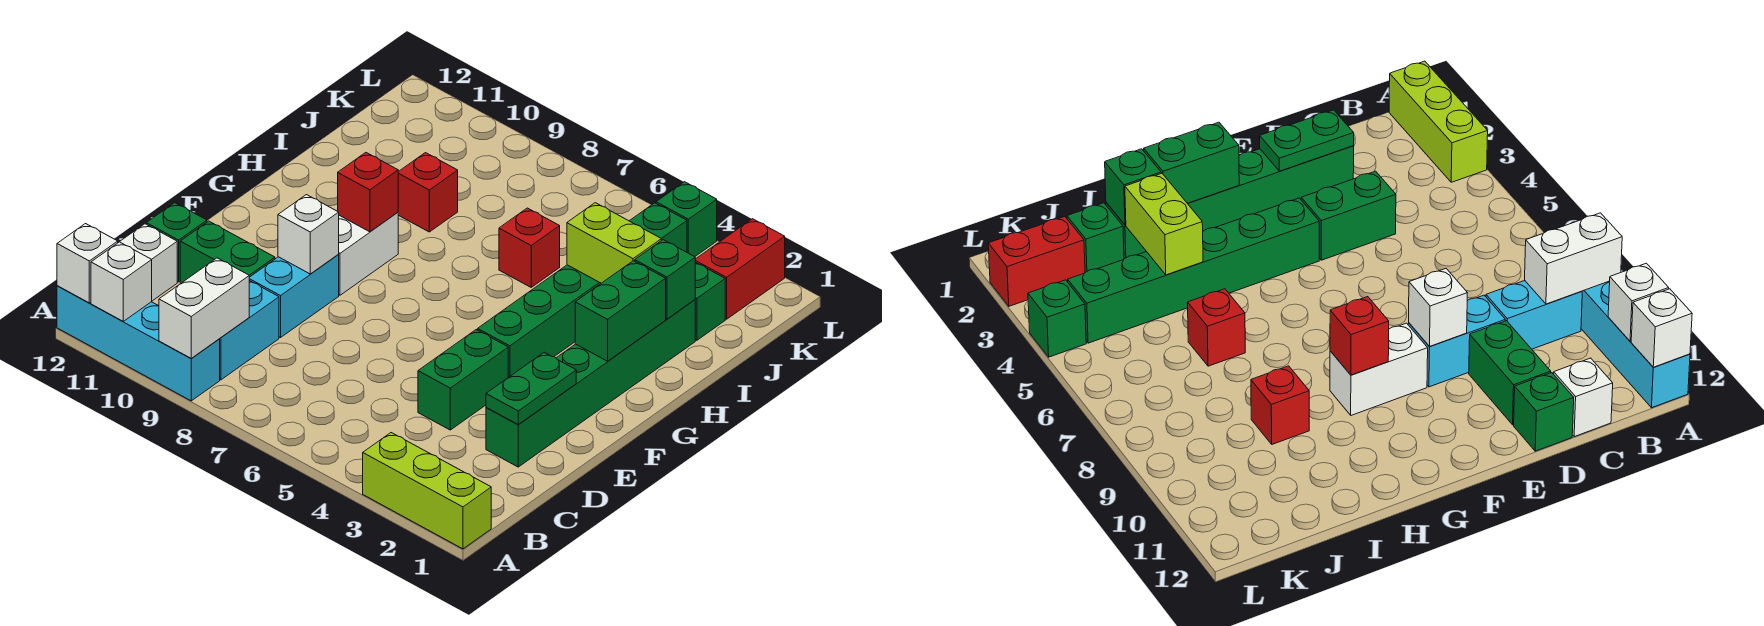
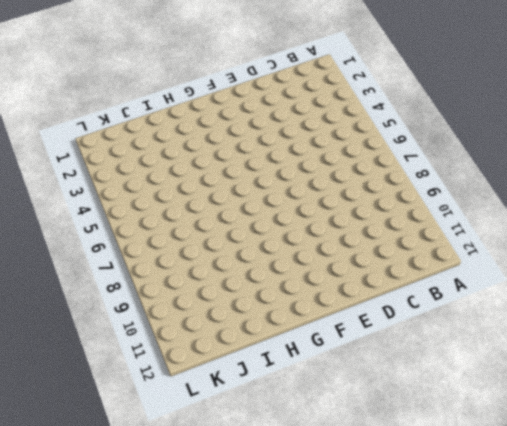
none -> lime 1x3 brick [363,433,491,549]
none -> cyan 1x4 brick [57,286,220,401]
none -> cyan 1x2 brick [220,281,279,380]

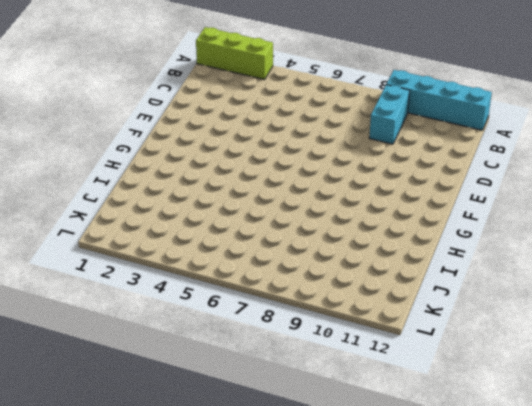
none -> white 1x1 brick [120,224,177,301]
none -> green 1x6 brick [486,300,695,467]
none -> green 1x2 brick [418,330,508,430]

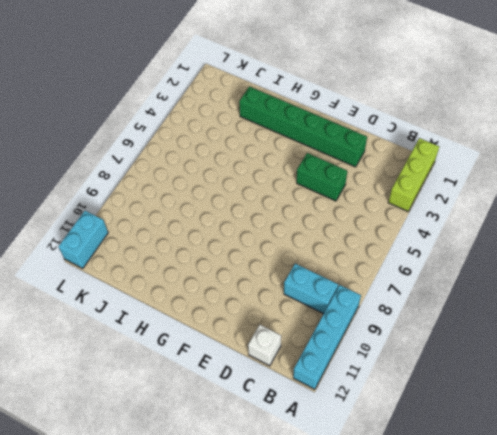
cyan 1x2 brick [58,211,108,268] -> cyan 1x2 brick turned to [249,254,339,338]
none -> green 1x2 brick [180,221,275,283]
none -> green 1x1 brick [146,203,207,282]
none -> green 1x6 brick [478,203,687,377]

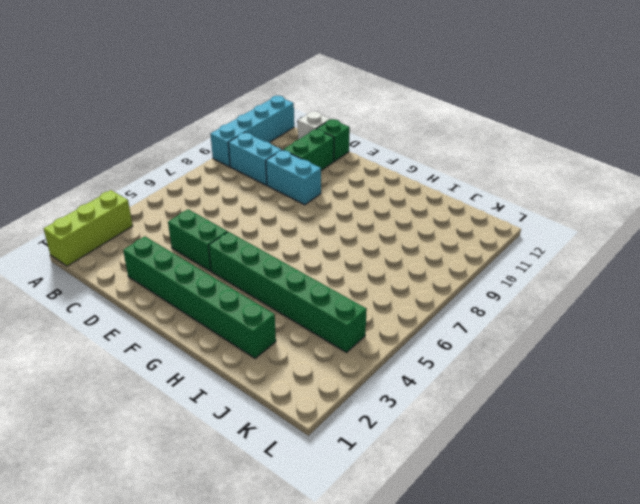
none -> white 1x2 brick [339,212,398,295]
none -> red 1x1 brick [499,208,560,287]
none -> red 1x1 brick [398,153,458,232]

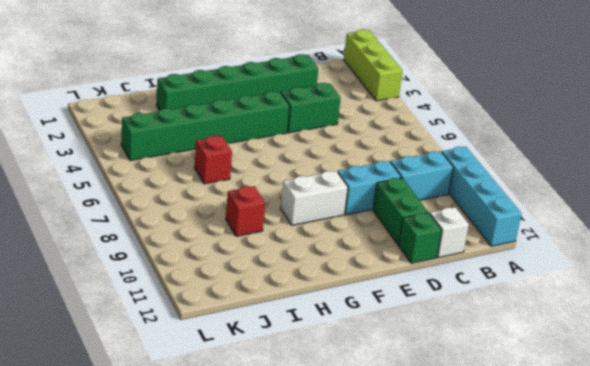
none -> green 1x1 brick [695,262,725,340]
none -> red 1x2 brick [695,219,785,319]
none -> green 1x1 brick [656,182,717,257]

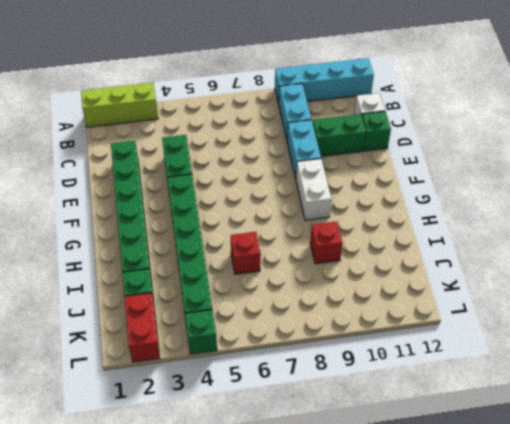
none -> white 1x2 brick [159,258,249,358]
none -> white 1x1 brick [91,242,152,321]
none -> white 1x1 brick [57,224,118,303]

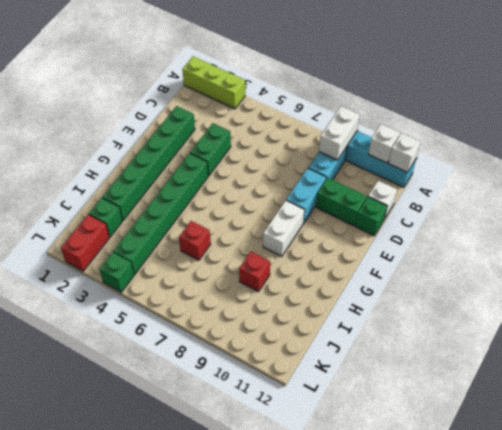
none -> green 1x2 plate [486,352,576,425]
none -> white 1x1 brick [278,195,339,274]
none -> green 1x2 brick [575,261,666,361]

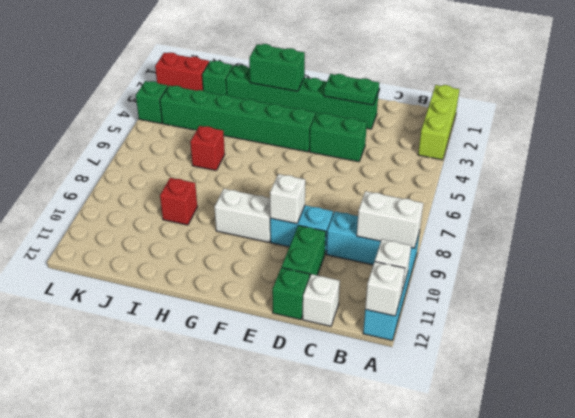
none -> red 1x1 brick [338,153,398,232]
none -> green 1x1 brick [635,240,695,319]
none -> lime 1x2 brick [567,203,661,283]

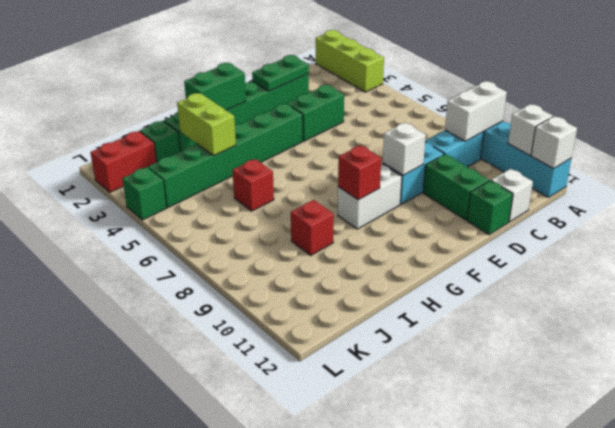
none -> green 1x1 brick [635,240,695,319]

